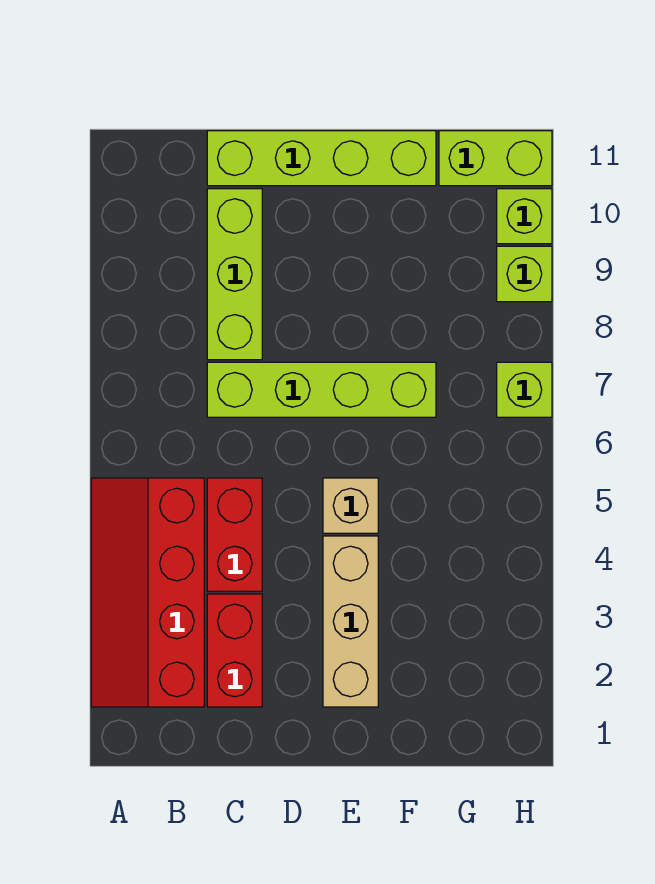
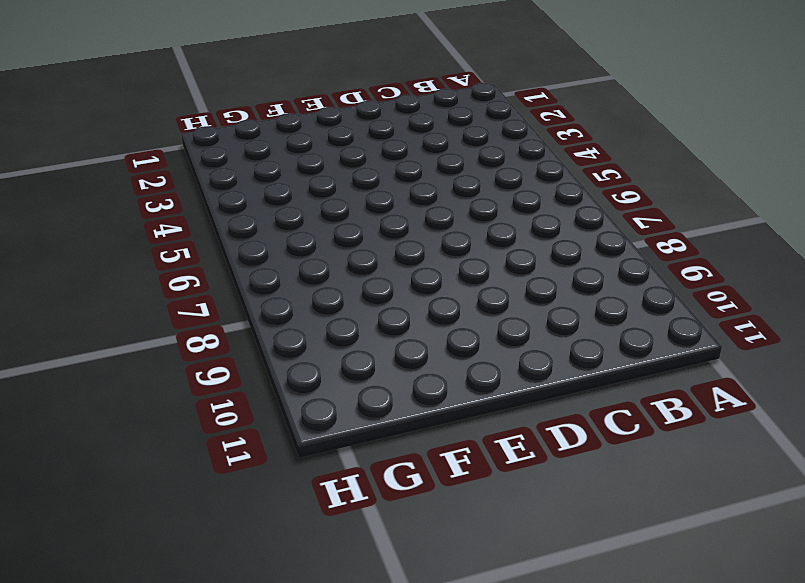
none -> red 2x4 slope [91,478,204,707]
none -> red 1x2 brick [207,594,262,707]
none -> red 1x2 brick [207,478,262,591]

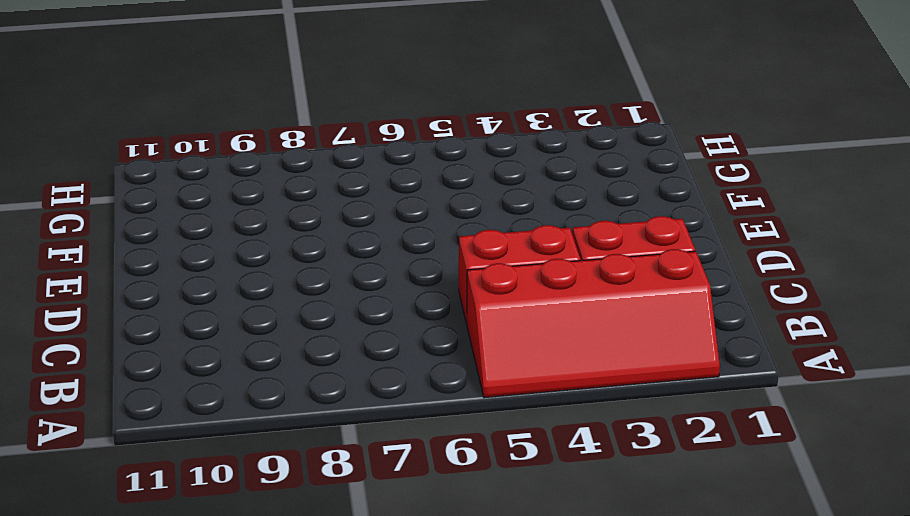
none -> lime 1x4 brick [207,362,436,417]
none -> lime 1x3 brick [207,189,262,360]
none -> lime 1x4 brick [207,131,436,186]

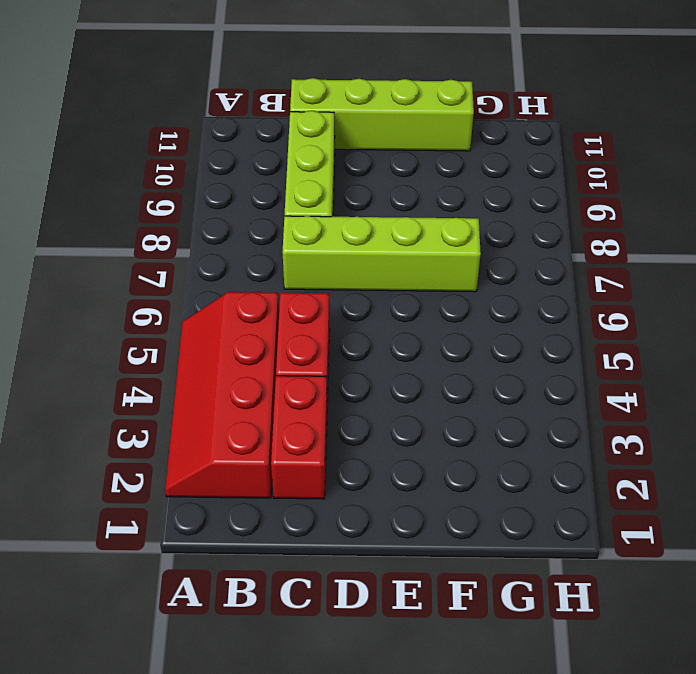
none -> tan 1x3 brick [323,536,378,707]
none -> tan 1x1 brick [323,478,378,533]
none -> lime 1x2 brick [439,131,552,186]

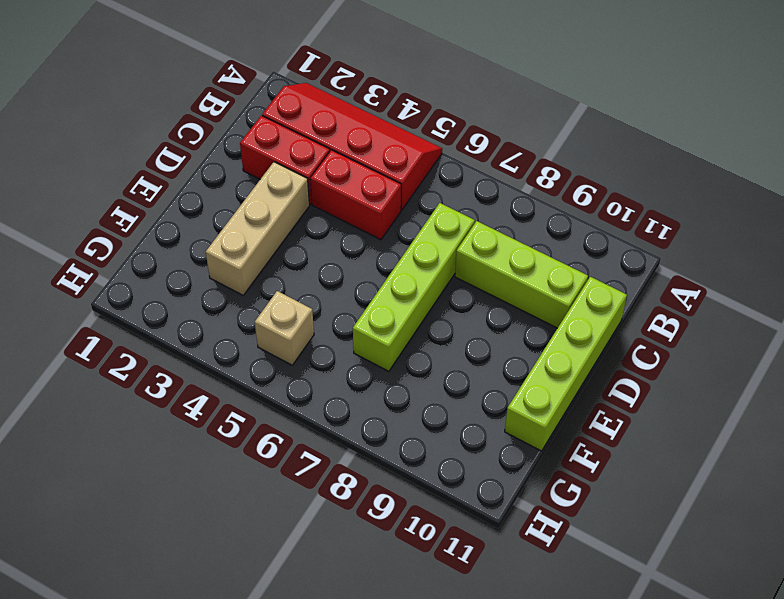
tan 1x3 brick [206,162,309,295] -> tan 1x3 brick turned to [323,536,378,707]
tan 1x1 brick [255,291,314,365] -> tan 1x1 brick moved to [323,478,378,533]
none -> lime 1x2 brick [439,131,552,186]
none -> lime 1x1 brick [497,362,552,417]
none -> lime 1x1 brick [497,246,552,302]

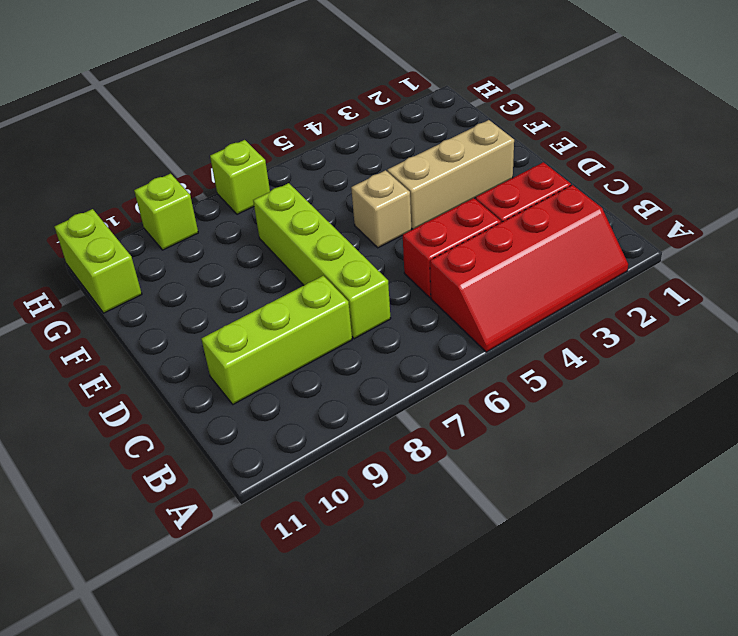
none -> lime 1x4 brick [207,131,436,186]
none -> lime 1x1 brick [497,189,552,244]

